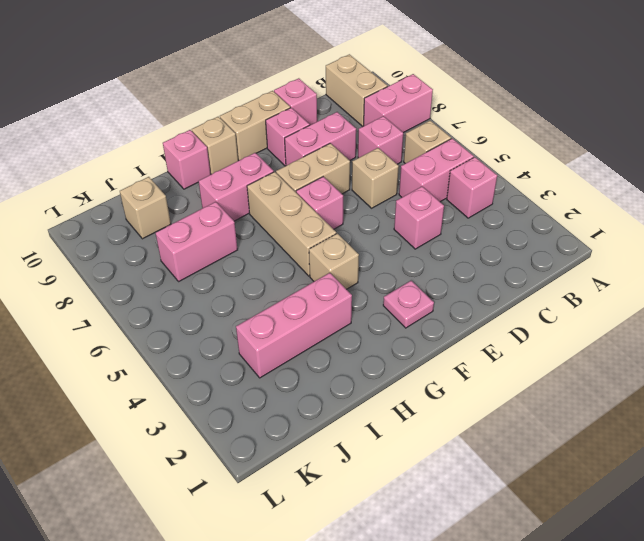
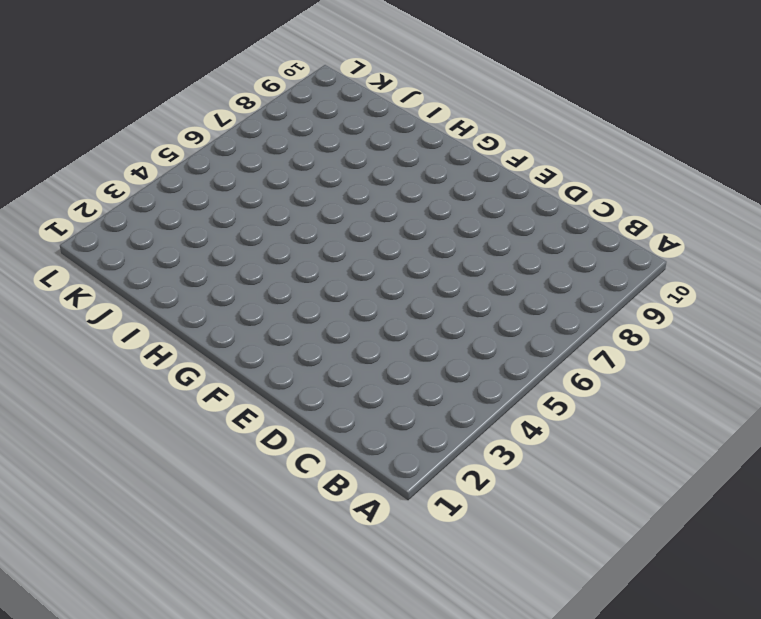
none -> pink 1x2 brick [364,74,433,133]
none -> pink 1x1 brick [447,157,497,218]
none -> pink 1x2 brick [399,139,474,202]

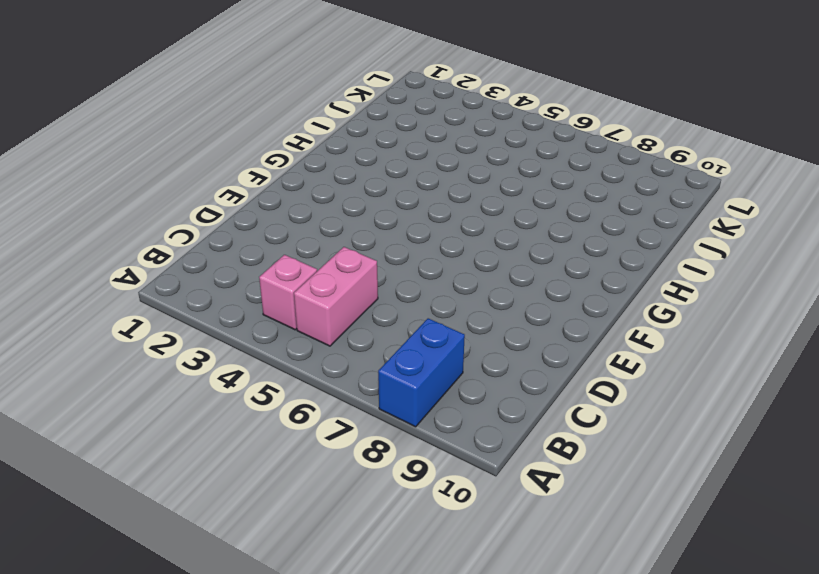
blue 1x2 brick [378,318,465,427] -> pink 1x2 brick [364,74,433,133]
none -> tan 1x1 brick [404,121,451,163]
none -> tan 1x2 brick [326,54,387,127]
none -> pink 1x1 brick [358,116,403,164]

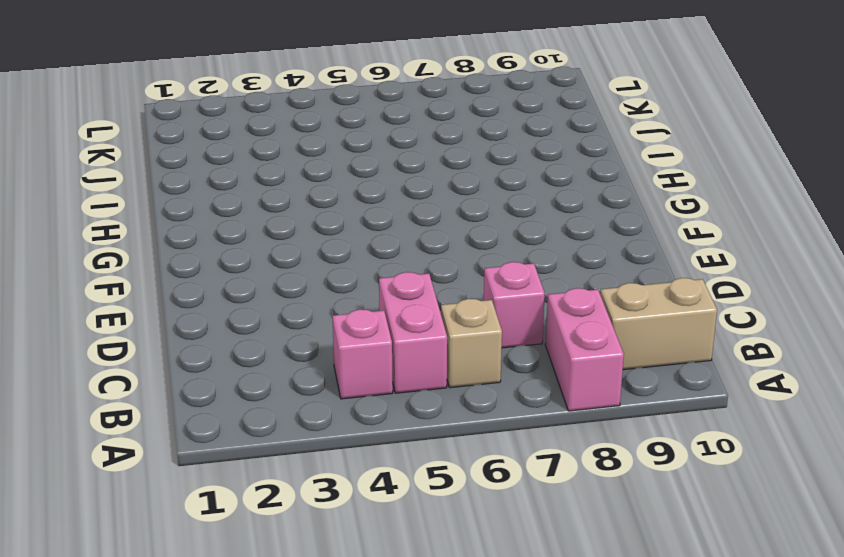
none -> pink 1x1 brick [394,187,444,249]
none -> tan 1x1 brick [352,148,399,208]
none -> pink 1x2 brick [285,112,356,166]

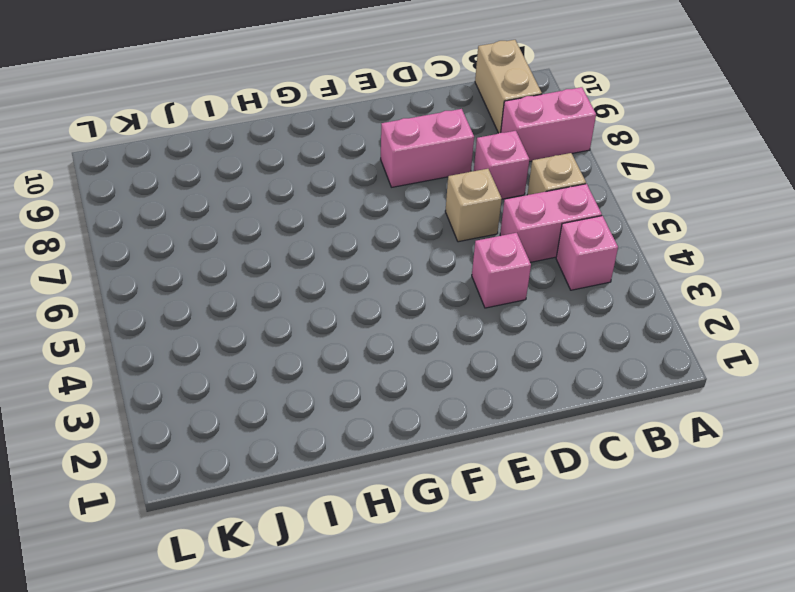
none -> pink 1x1 brick [274,78,317,125]
none -> tan 1x2 brick [276,143,350,194]
none -> pink 1x1 brick [266,108,310,166]

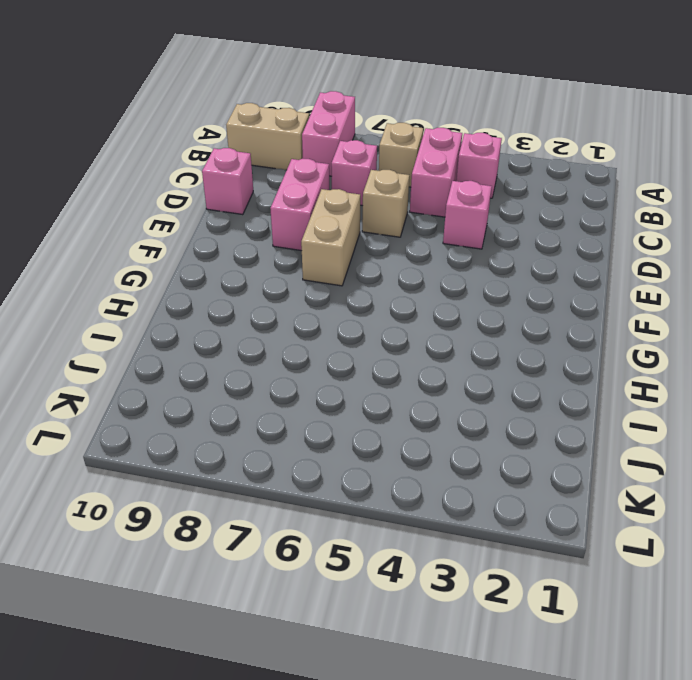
none -> pink 1x1 brick [266,108,310,166]
none -> tan 1x2 brick [220,91,290,161]
none -> pink 1x1 plate [383,281,434,328]

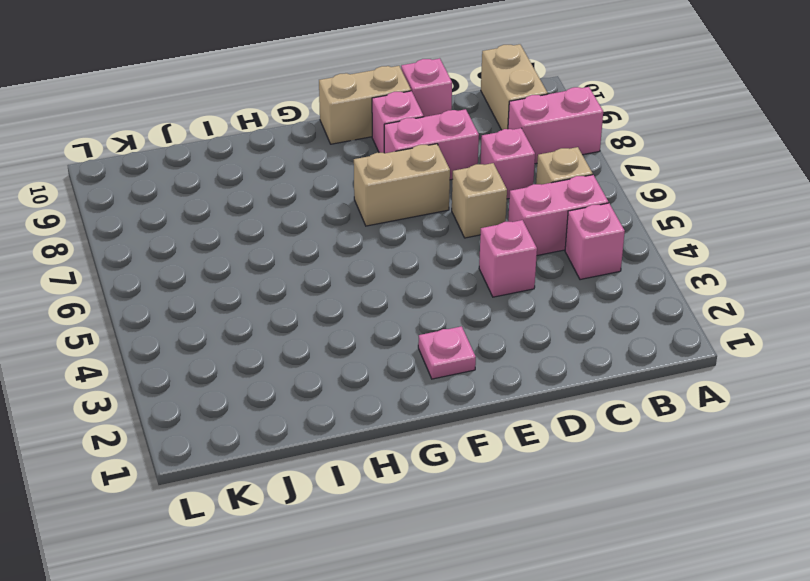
none -> pink 1x1 brick [296,177,343,229]
none -> tan 1x1 brick [309,233,359,289]
none -> tan 1x3 brick [247,172,336,276]

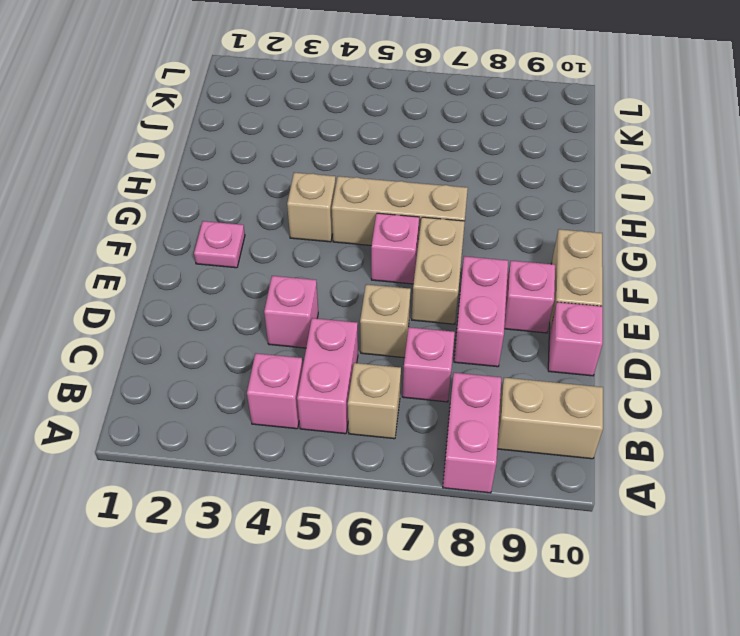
none -> pink 1x2 brick [198,153,274,221]
none -> tan 1x1 brick [192,117,238,174]
none -> pink 1x3 brick [236,273,352,378]

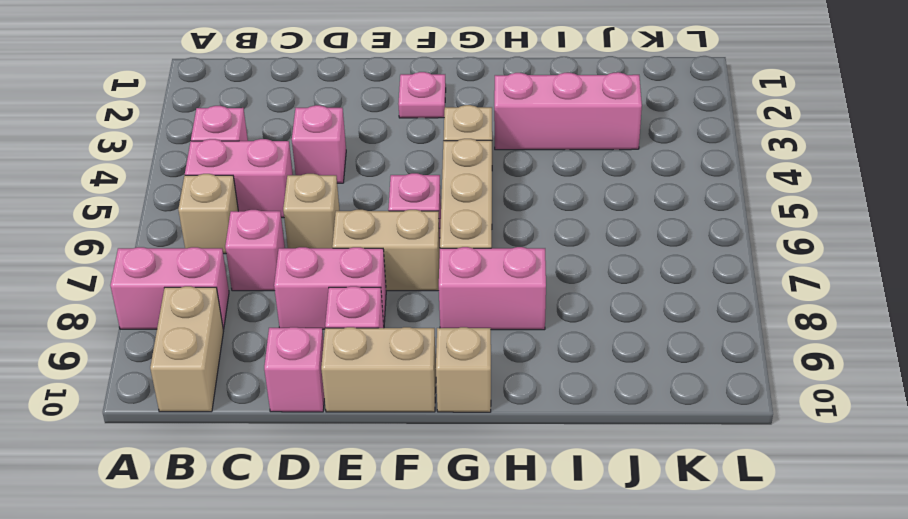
none -> pink 1x1 brick [163,130,211,189]
none -> pink 1x2 brick [155,202,238,282]
none -> tan 1x1 brick [120,177,171,239]

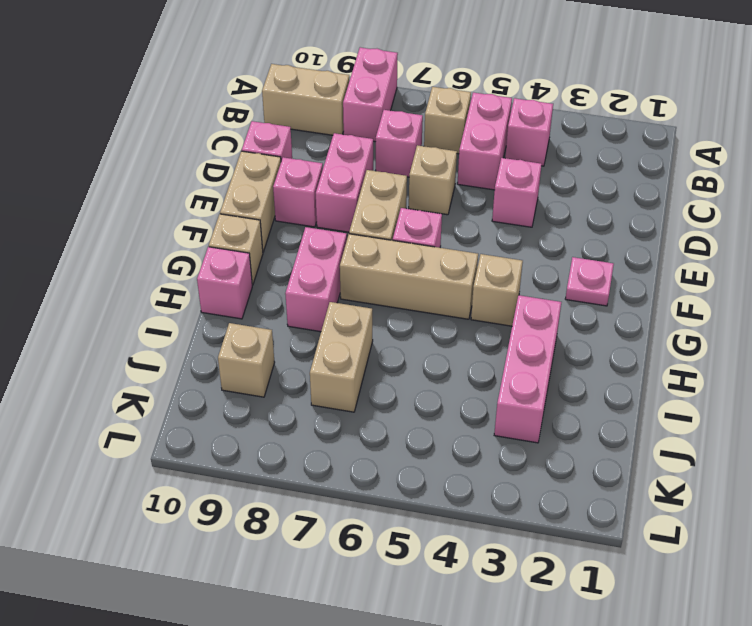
tan 1x2 brick [310,302,373,412] -> pink 1x2 brick [155,202,238,282]

